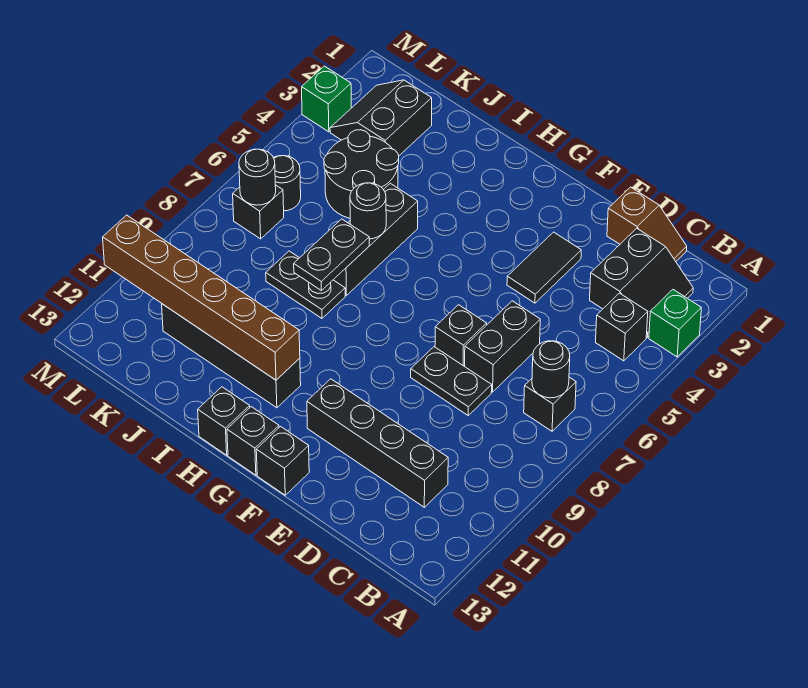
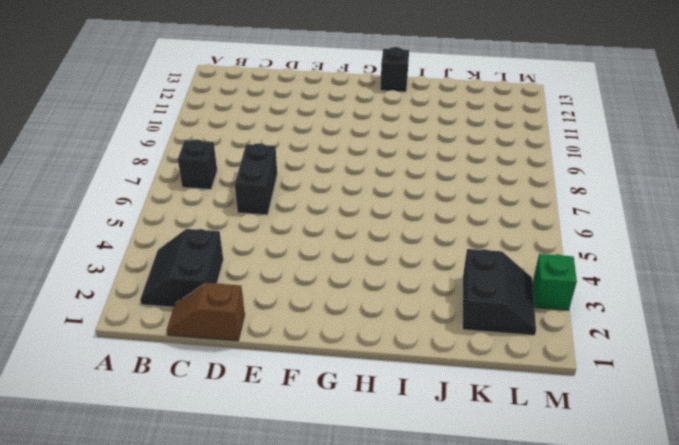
none -> green 1x1 brick [649,290,701,357]
none -> black 1x1 brick [596,293,648,361]
none -> black 1x4 brick [307,379,448,507]

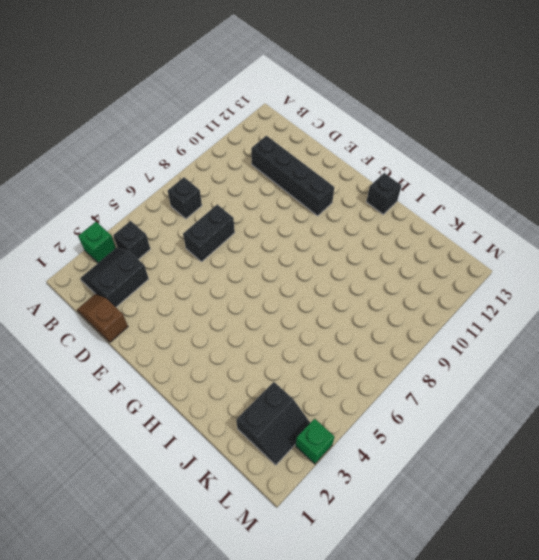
none -> black 1x2 plate [411,347,492,415]
none -> black 1x2 tile [507,232,581,303]
none -> black 1x1 brick [435,305,487,366]

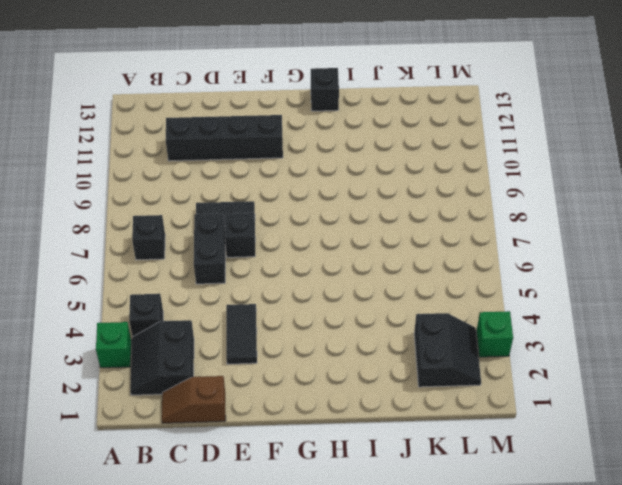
none -> black 1x1 brick [256,427,309,495]
none -> black 1x1 brick [227,407,279,475]
none -> black 1x4 brick [162,304,301,408]

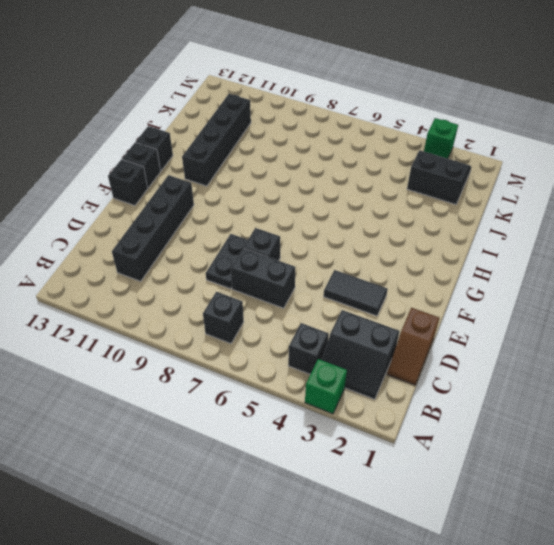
none -> black 1x3 brick [334,183,418,295]
none -> black 1x2 plate [266,251,345,318]
none -> black 2x2 round brick [324,130,399,218]

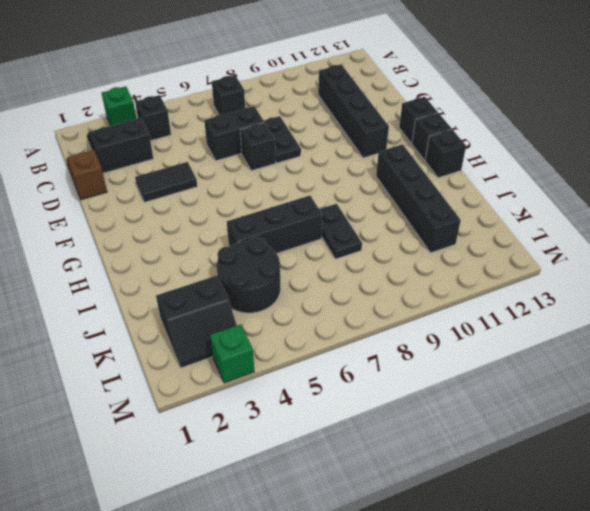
none -> black 1x1 round brick [273,156,301,211]
none -> black 1x1 brick [233,185,284,239]
none -> black 1x1 round brick [532,341,570,398]

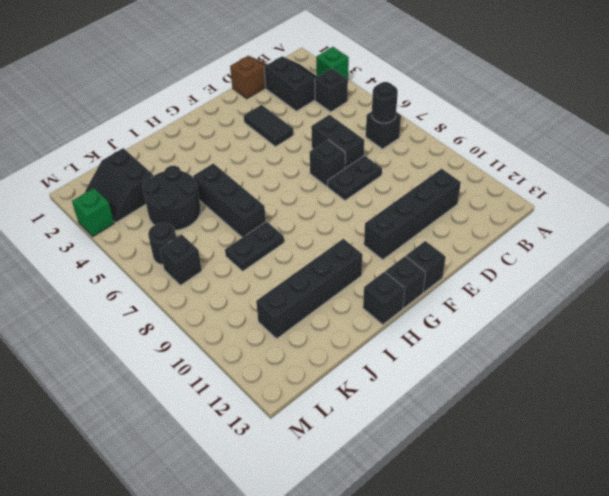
none -> brown 1x6 brick [103,215,300,380]
none -> black 1x1 round brick [350,183,386,239]
none -> black 1x2 plate [294,219,369,291]

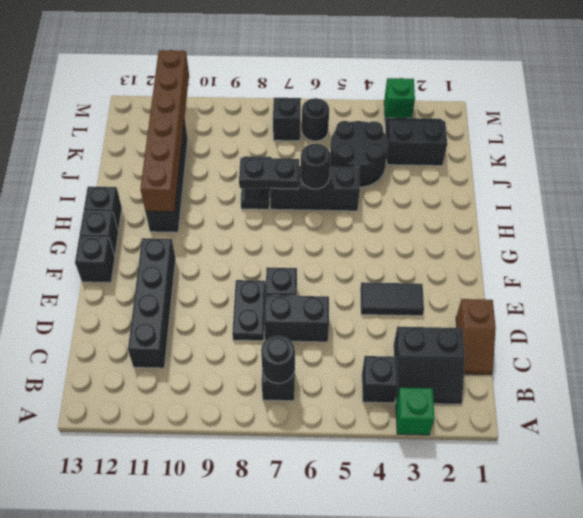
none -> black 1x1 round brick [239,149,276,205]

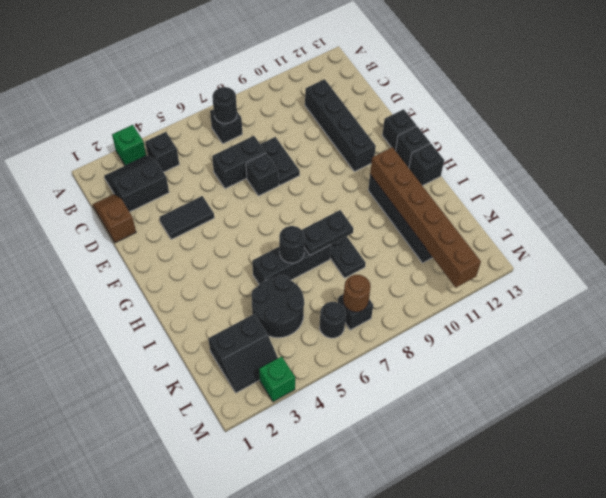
brown 1x1 round brick [343,275,371,312] -> black 1x1 round brick [239,149,276,205]

